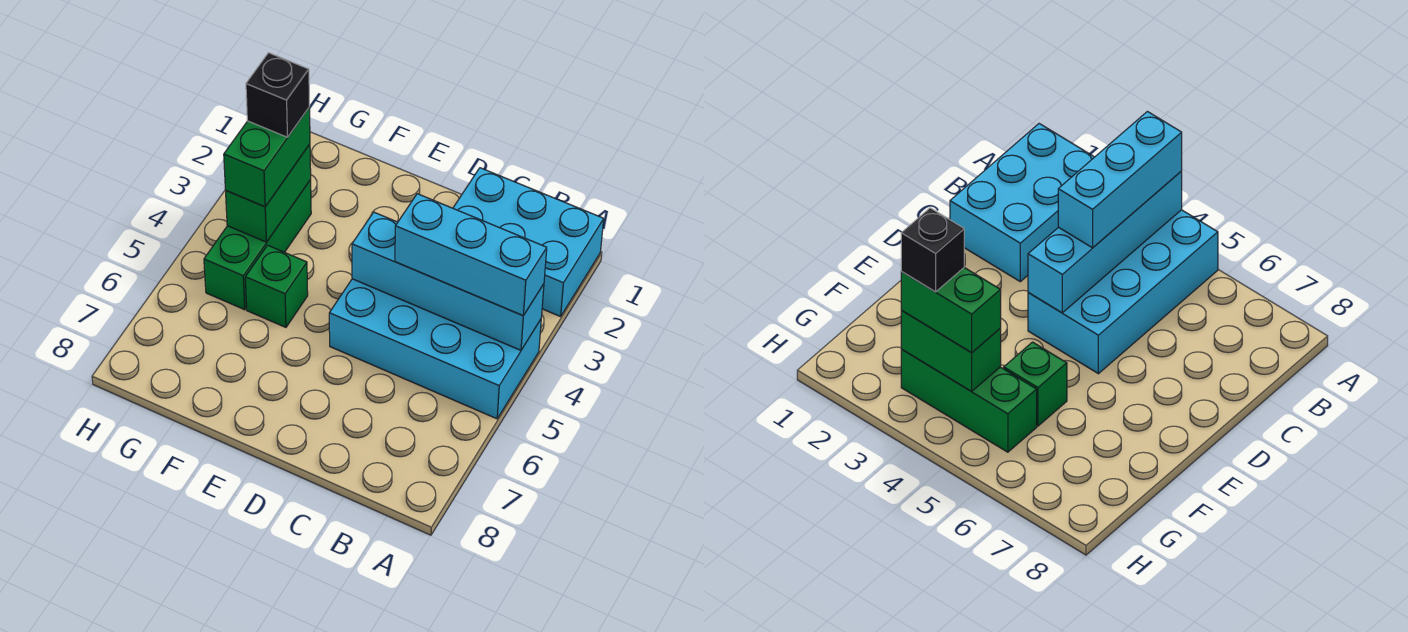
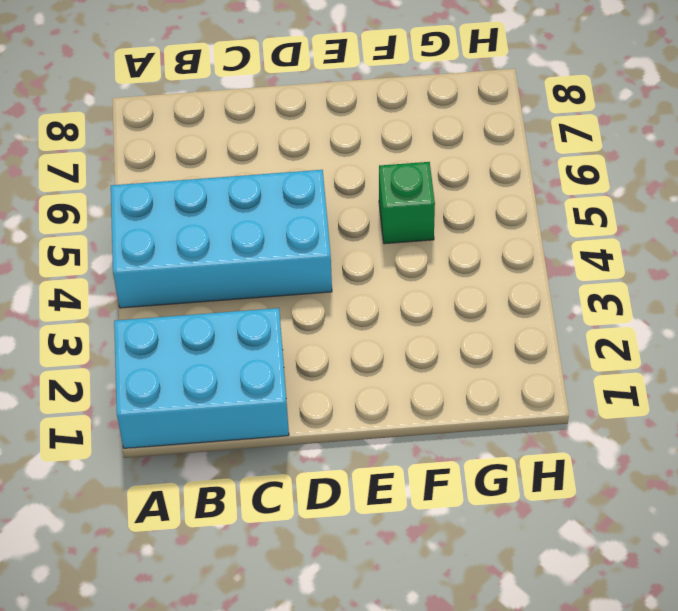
none -> green 1x3 brick [204,180,311,310]
none -> cyan 1x4 brick [352,212,544,350]

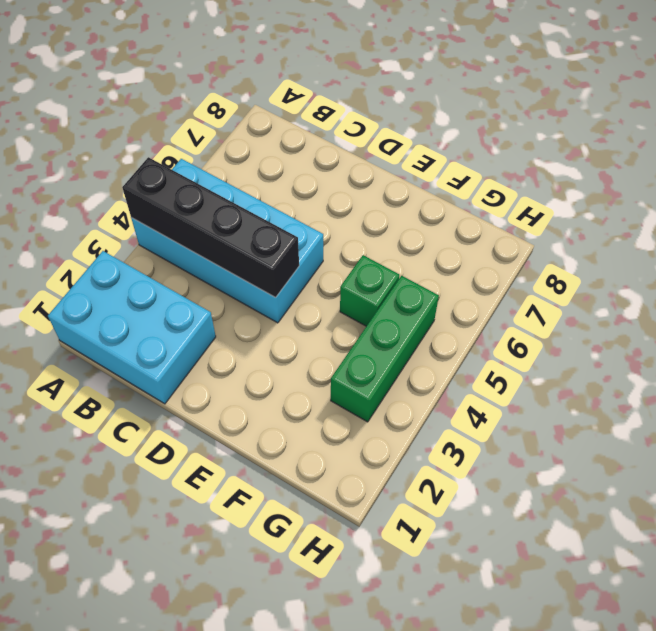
black 1x4 brick [122,157,299,297] -> cyan 1x4 brick [352,212,544,350]
none -> green 1x2 brick [226,144,311,242]
none -> cyan 1x3 brick [395,194,547,316]

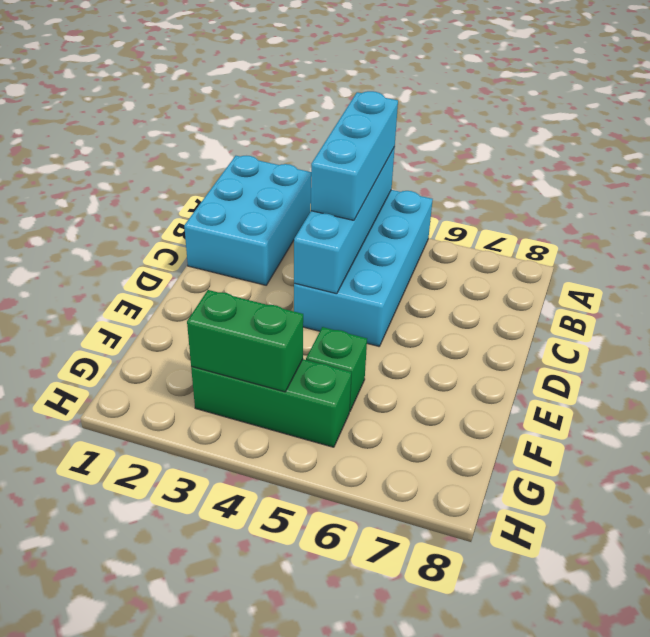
none -> green 1x2 brick [224,107,310,207]
none -> black 1x1 brick [246,53,309,137]

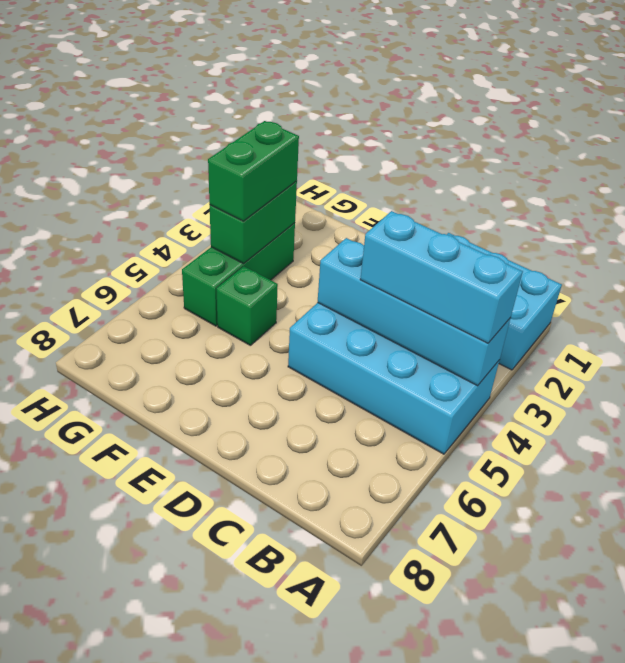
none -> black 1x1 brick [246,53,309,137]

